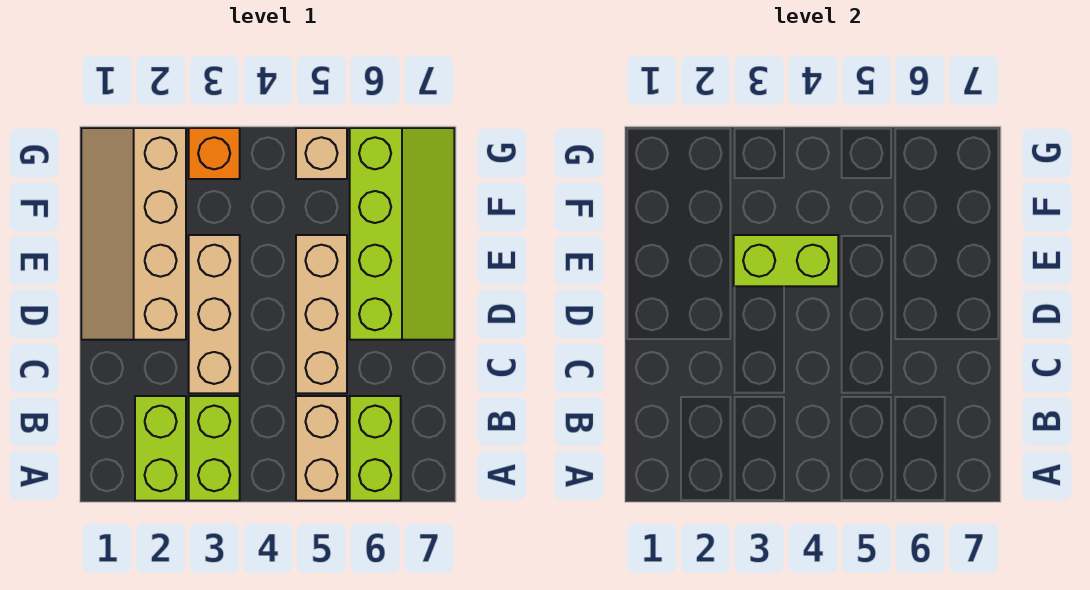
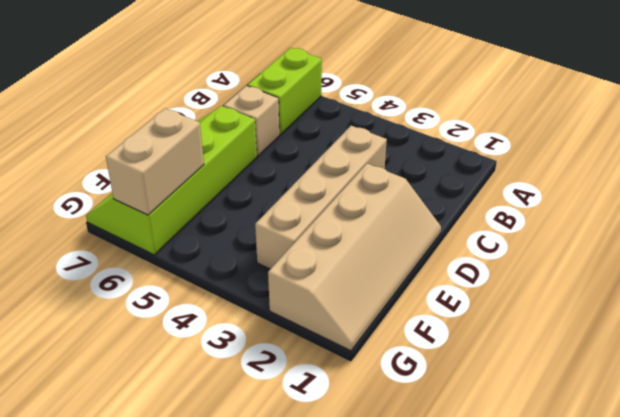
tan 1x4 brick [255,126,387,269] -> tan 1x3 brick [189,235,240,393]
tan 1x1 brick [224,86,279,156] -> tan 1x1 brick moved to [296,128,347,179]
tan 1x2 brick [106,108,204,215] -> tan 1x2 brick moved to [296,396,347,501]
none -> lime 1x2 brick [135,396,186,501]
none -> lime 1x2 brick [189,396,240,501]

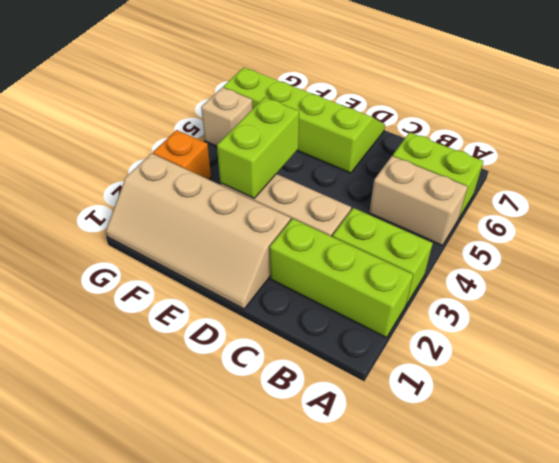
lime 1x3 brick [270,219,413,338] -> lime 1x2 brick [135,396,186,501]
none -> tan 1x3 brick [296,235,347,393]

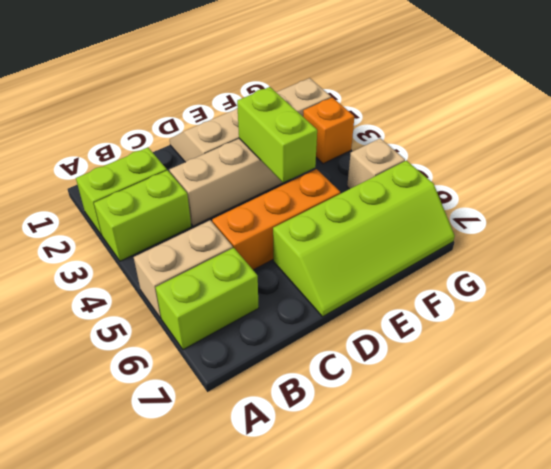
orange 1x3 brick [212,169,340,270] -> tan 1x3 brick [296,235,347,393]

